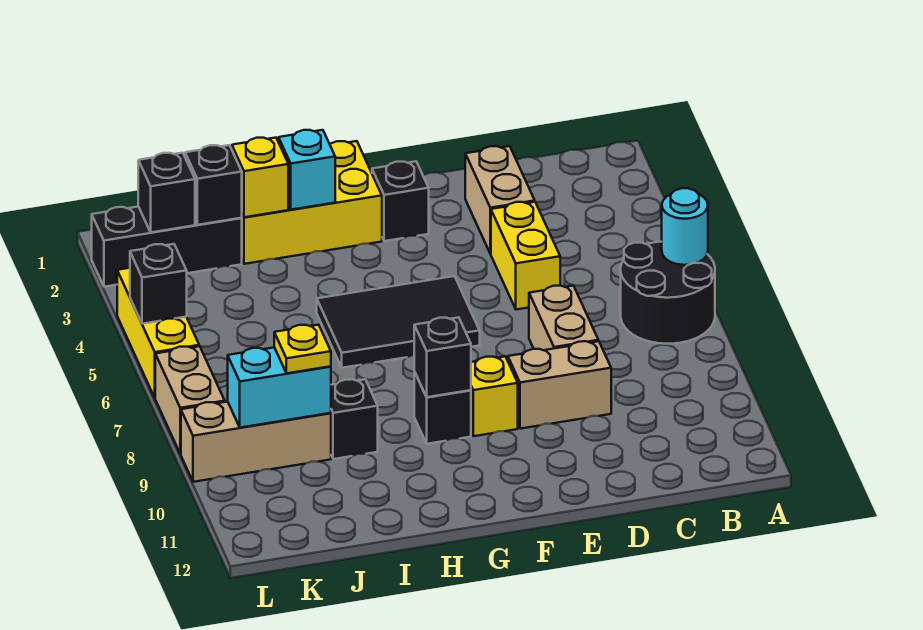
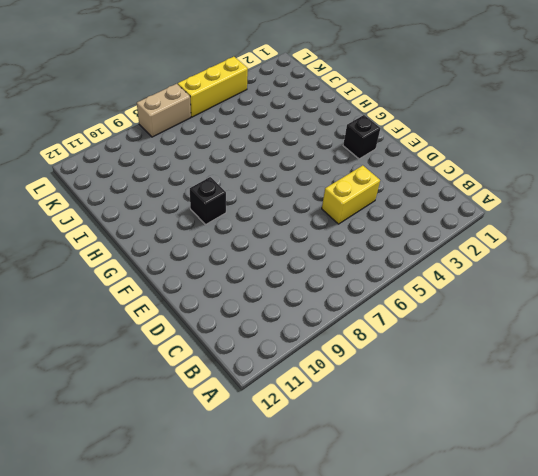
none -> black 2x2 round brick [621,242,715,344]
none -> tan 1x2 brick [465,146,535,254]
none -> tan 1x2 brick [529,286,598,350]

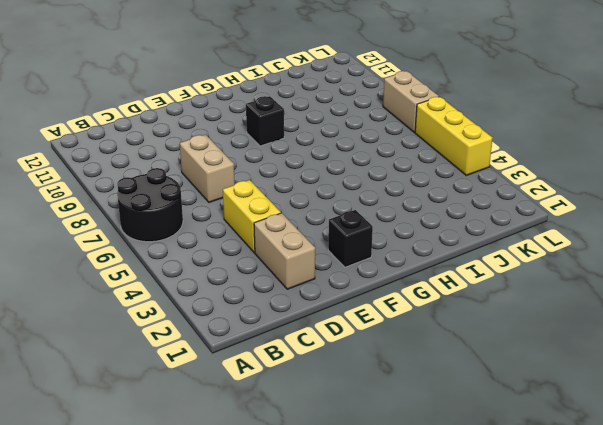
none -> tan 1x2 brick [508,341,611,429]
none -> black 2x3 tile [317,276,480,368]
none -> yellow 1x1 brick [471,357,518,436]

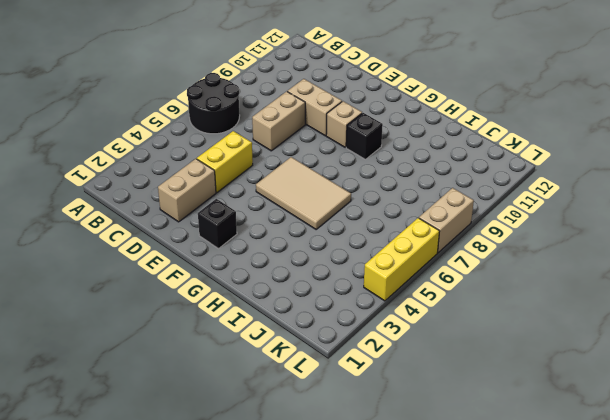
tan 2x3 tile [256,157,351,229] -> black 2x3 tile [317,276,480,368]
tan 1x1 brick [326,101,362,147] -> yellow 1x1 brick [471,357,518,436]
none -> yellow 2x3 brick [242,141,382,264]
none -> black 1x1 brick [331,379,378,459]
none -> black 1x3 brick [92,207,242,287]

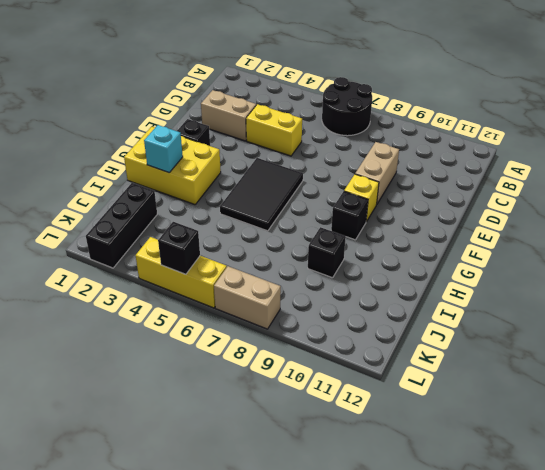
yellow 2x3 brick [124,127,221,205] -> yellow 2x3 brick turned to [242,141,382,264]
none -> tan 1x2 brick [529,286,598,350]
none -> tan 1x3 brick [181,402,331,482]
none -> cyan 1x1 round brick [662,188,708,265]

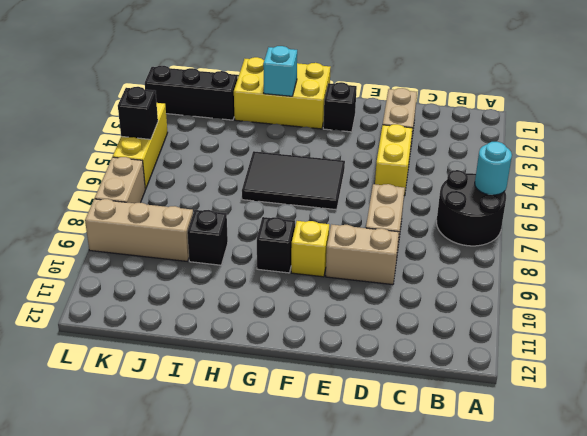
none -> black 1x1 brick [414,317,471,397]
none -> yellow 1x1 brick [232,138,288,217]
none -> black 1x1 brick [185,145,242,225]

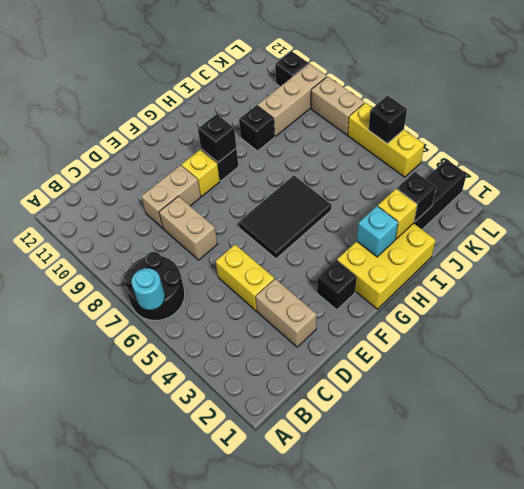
black 1x1 brick [275,51,309,86] -> black 1x1 brick moved to [138,153,195,232]
none -> cyan 1x2 brick [228,347,331,428]
none -> yellow 1x1 plate [274,325,331,373]

